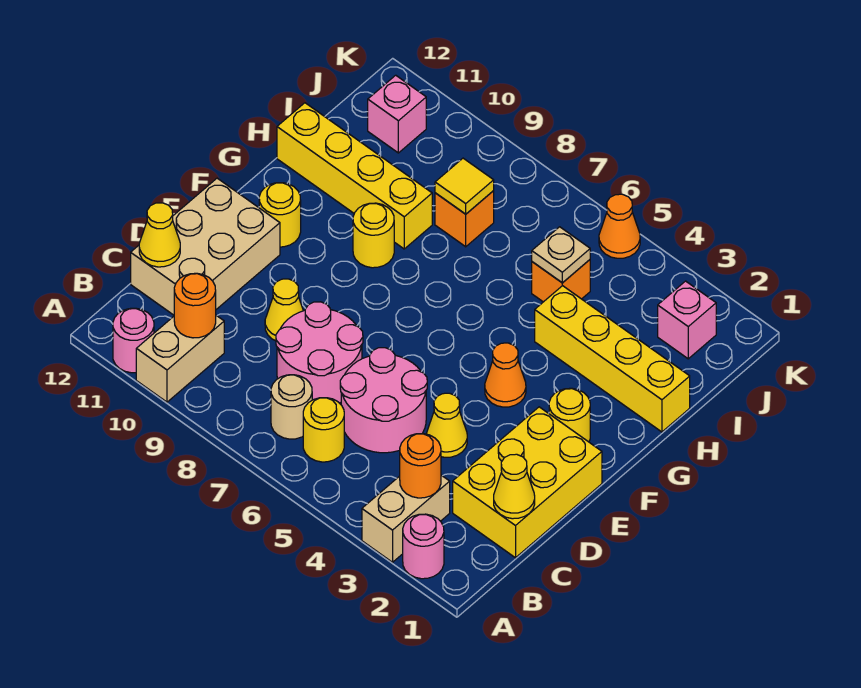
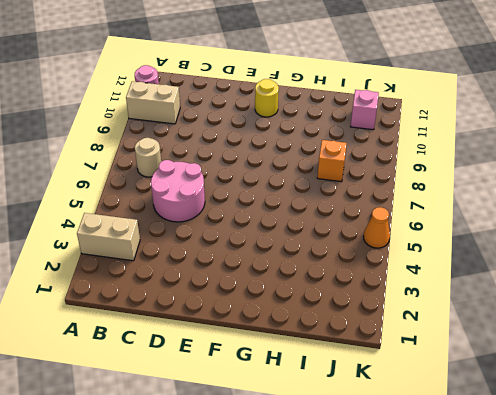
none -> pink 1x1 round brick [403,514,444,579]
none -> yellow 1x1 round brick [303,398,344,462]
none -> yellow 2x3 brick [453,407,602,558]

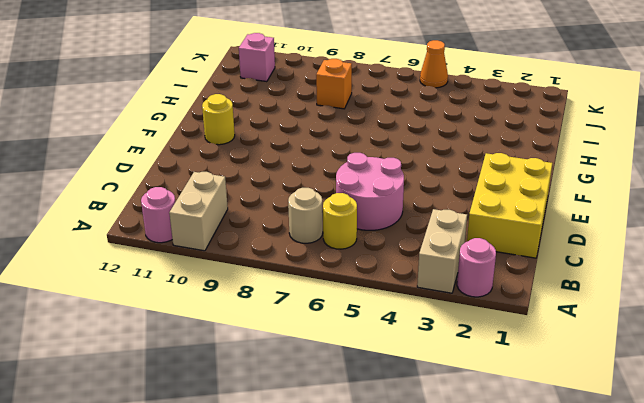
none -> pink 2x2 round brick [276,302,363,403]
none -> tan 2x3 brick [131,178,280,315]
none -> yellow 1x1 cone [426,393,467,457]

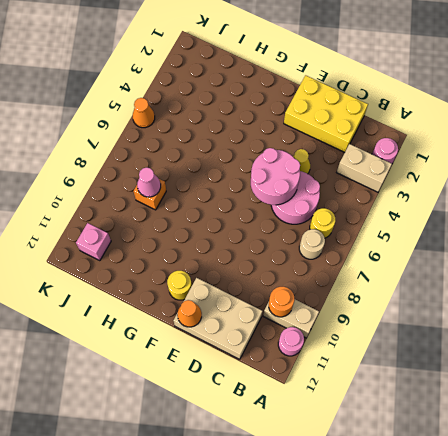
pink 2x2 round brick [251,148,300,205] -> pink 2x2 round brick moved to [276,302,363,403]
orange 1x1 cone [177,300,202,327] -> orange 1x1 cone moved to [485,343,526,407]
pink 1x1 cone [137,167,161,197] -> yellow 1x1 tile [435,158,494,214]
none -> yellow 1x1 cone [265,279,303,341]
none -> yellow 1x1 round brick [549,388,590,442]
none -> yellow 1x1 round brick [353,203,394,268]

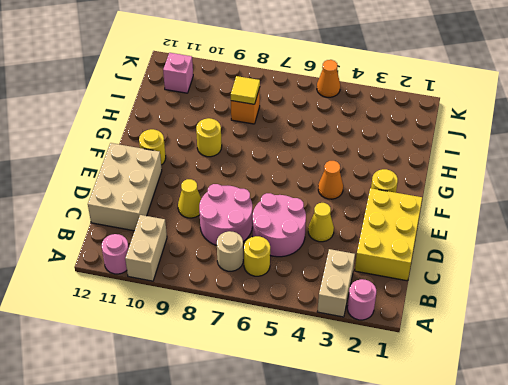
none -> yellow 1x4 brick [535,286,690,432]
none -> yellow 1x4 brick [277,103,432,249]
none -> orange 1x1 brick [532,260,590,302]

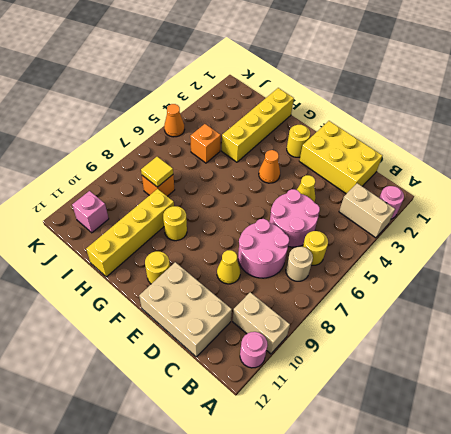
none -> pink 1x1 brick [658,281,716,359]
none -> orange 1x1 round brick [400,434,441,498]
none -> orange 1x1 round brick [174,273,216,338]

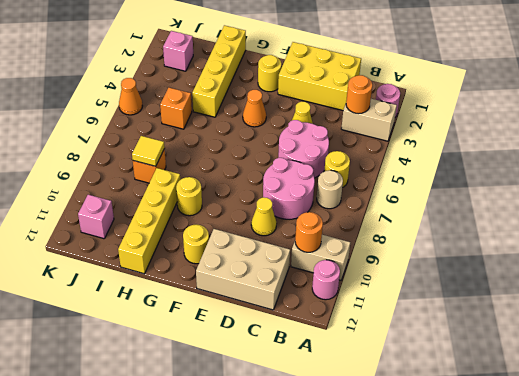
none -> yellow 1x1 cone [494,454,535,519]
none -> yellow 1x1 cone [139,203,180,267]
none -> tan 1x1 plate [532,227,590,283]

